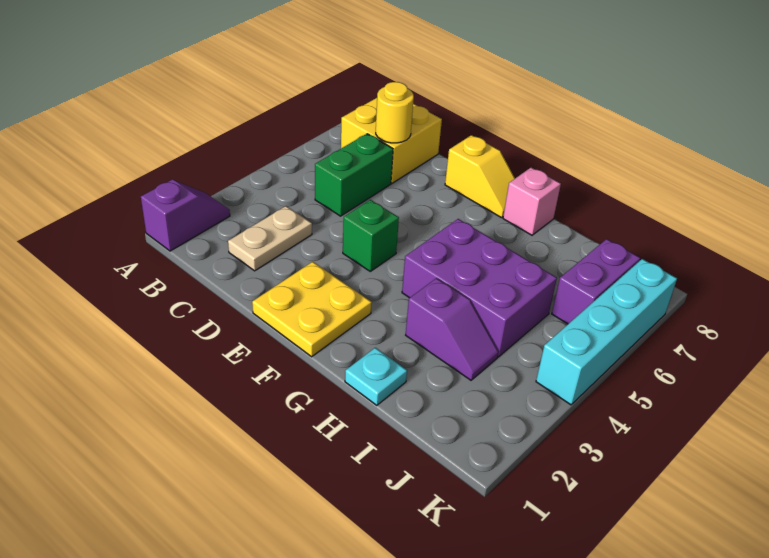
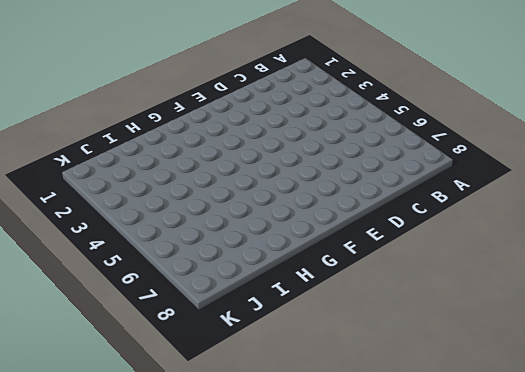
none -> purple 1x2 slope [141,180,230,251]
none -> yellow 2x2 brick [341,98,442,183]
none -> tan 1x2 plate [228,206,312,271]

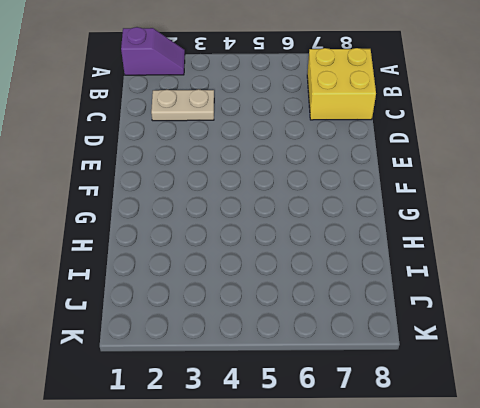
none -> green 1x2 brick [315,134,393,216]
none -> yellow 2x2 plate [252,262,372,357]
none -> green 1x1 brick [343,200,399,271]

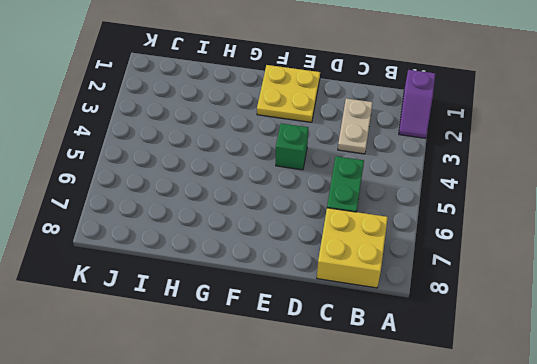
none -> yellow 1x2 slope [445,135,515,218]
none -> purple 2x3 brick [402,219,557,357]
none -> pink 1x1 brick [503,168,561,235]

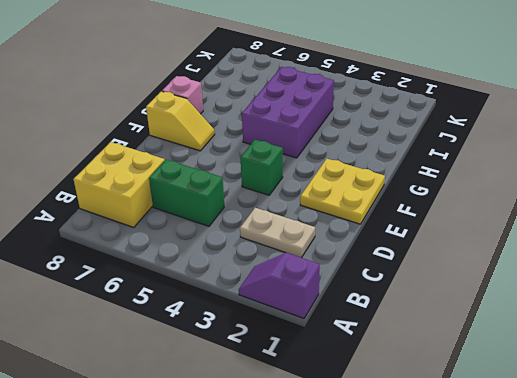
yellow 1x2 slope [146,91,215,151] -> yellow 1x2 slope turned to [445,135,515,218]
none -> cyan 1x1 plate [345,348,407,405]
none -> purple 1x2 slope [406,278,499,380]
none -> purple 1x2 brick [552,239,640,324]

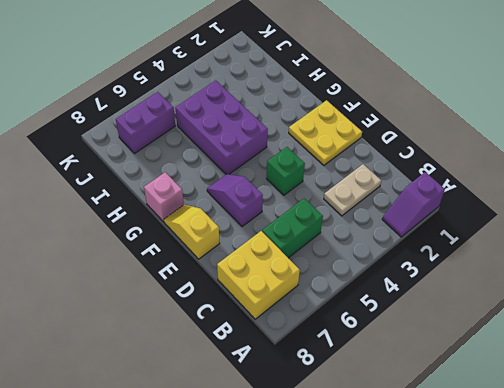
purple 1x2 slope [207,174,263,227] -> purple 1x2 slope moved to [406,278,499,380]
none -> cyan 1x1 plate [345,348,407,405]
none -> cyan 1x4 brick [536,259,677,405]
none -> yellow 1x1 round brick [376,82,414,143]

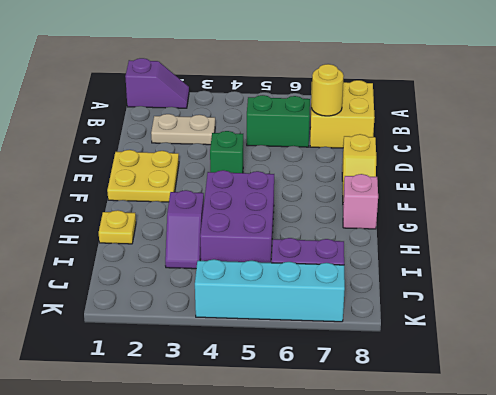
yellow 1x1 plate [99,210,136,244] -> cyan 1x1 plate [345,348,407,405]

